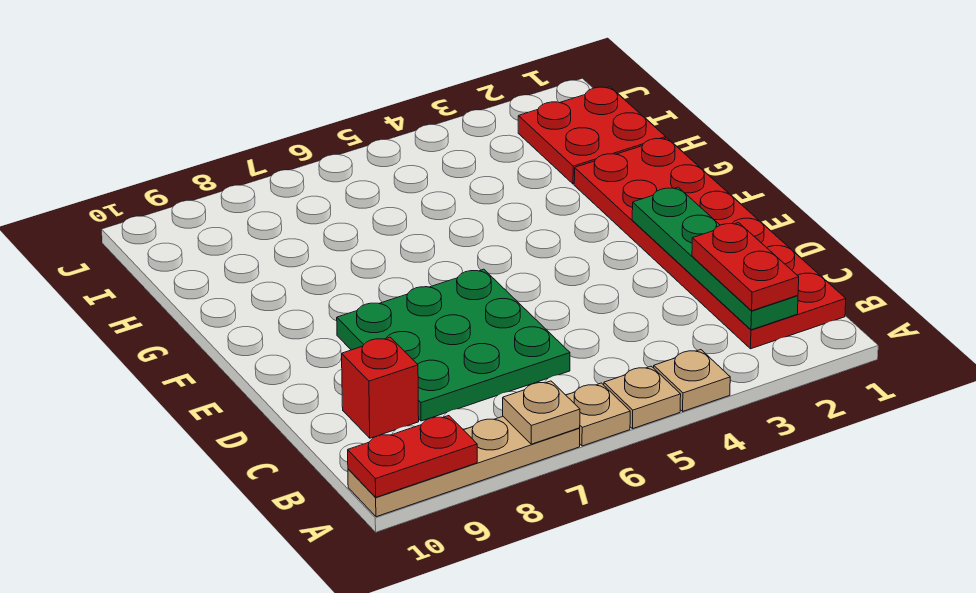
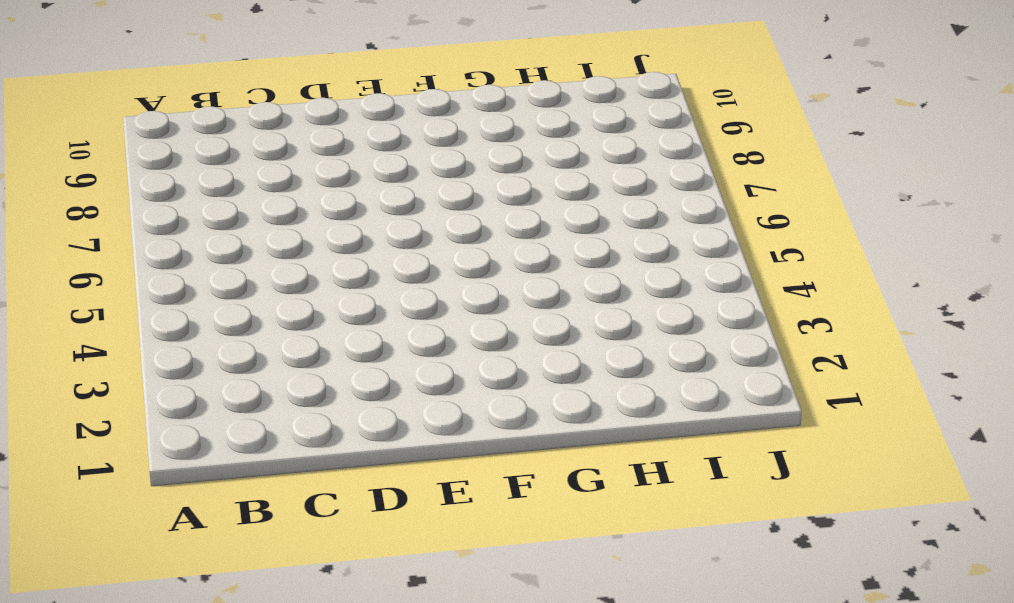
none -> tan 1x1 plate [654,350,730,411]
none -> tan 1x1 plate [604,366,681,429]
none -> tan 1x1 plate [566,383,630,446]

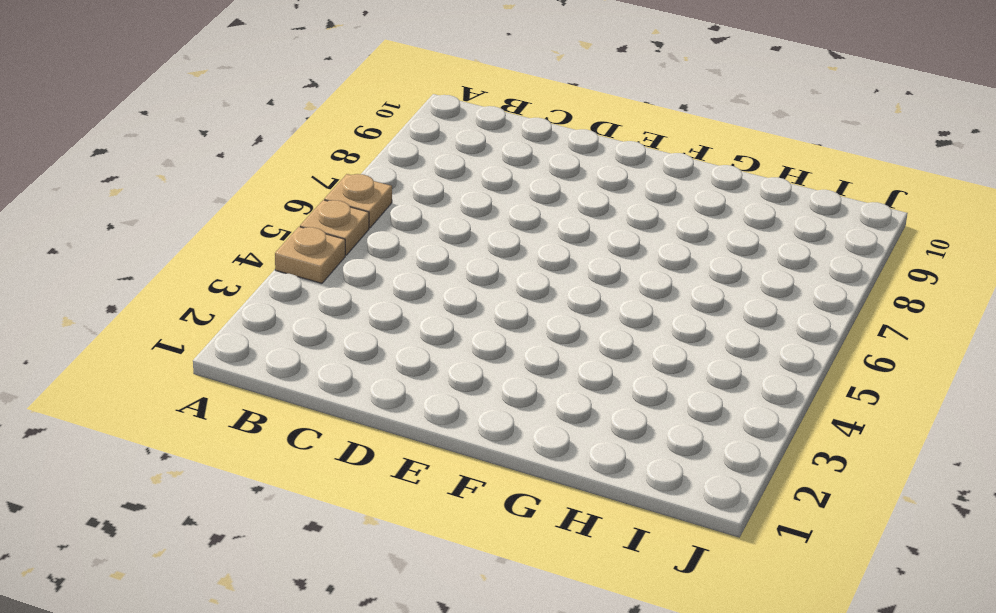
none -> tan 1x4 plate [348,417,580,517]
none -> red 2x6 plate [574,138,846,349]
none -> green 3x3 plate [337,269,570,421]

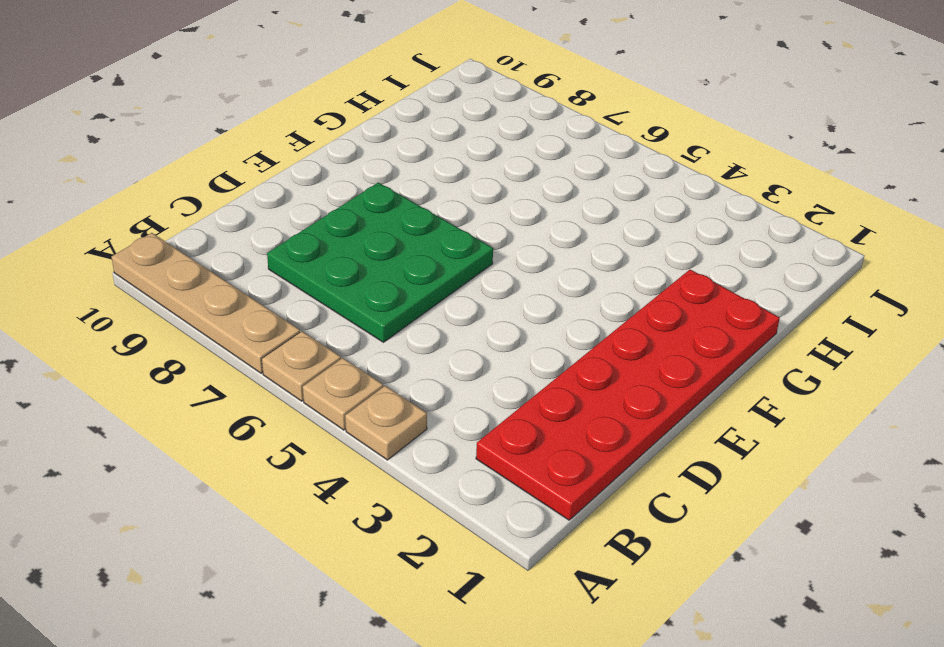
none -> red 1x1 brick [342,337,419,438]
none -> red 2x2 plate [518,87,666,184]
none -> tan 1x1 plate [503,381,580,444]

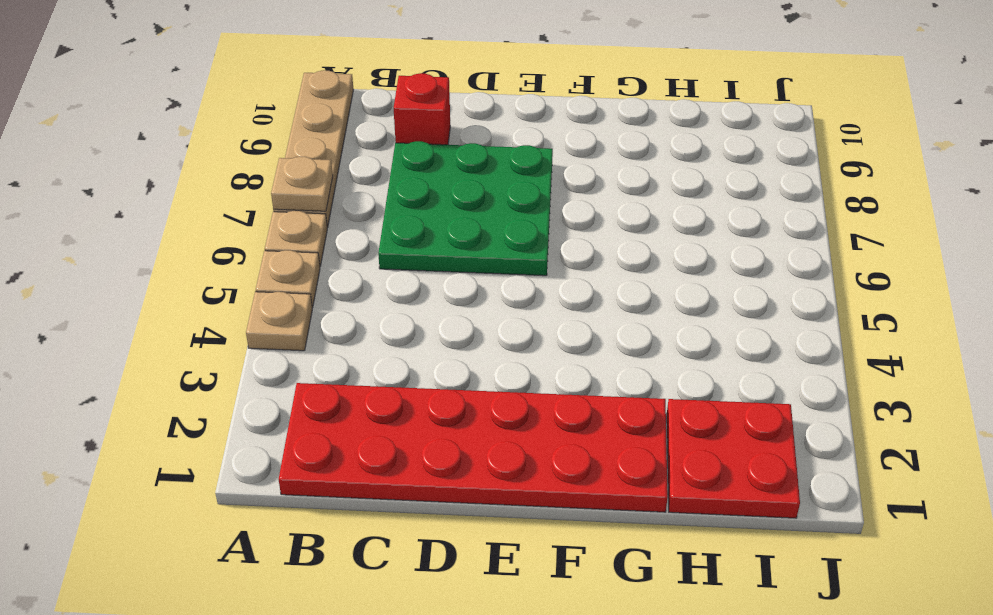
none -> red 1x2 plate [348,416,477,497]
none -> green 1x4 plate [632,187,798,330]
none -> red 1x2 plate [692,223,799,311]

